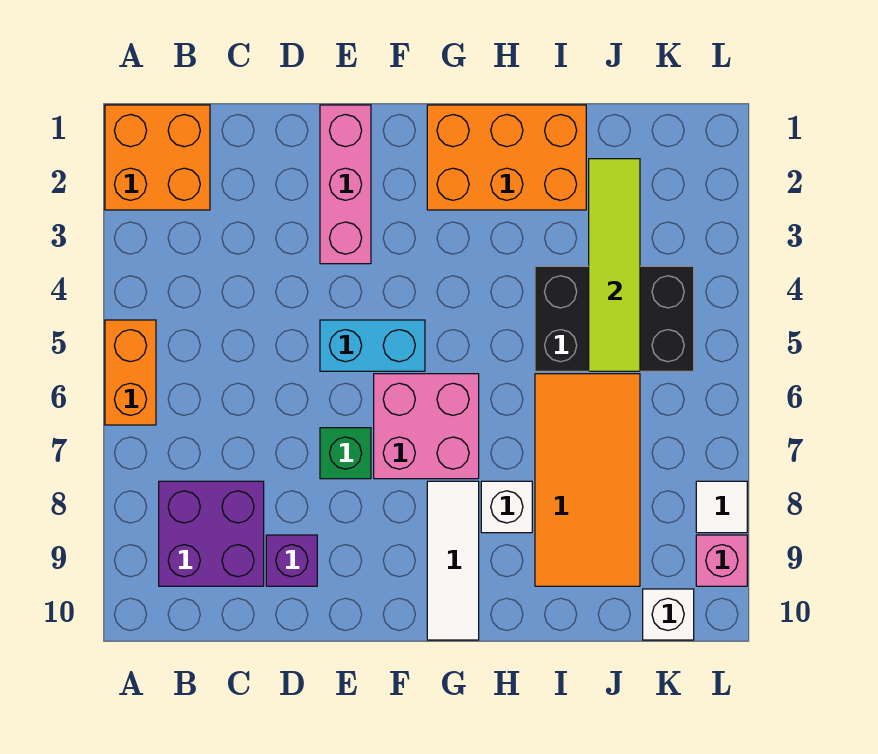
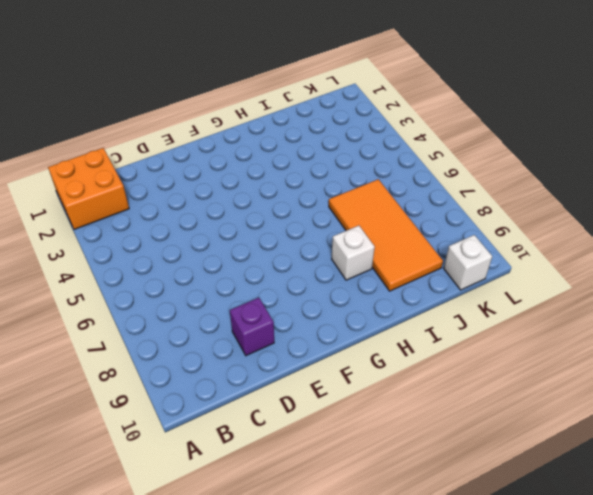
none -> orange 1x2 brick [105,320,156,425]
none -> purple 2x2 brick [159,481,264,586]
none -> pink 1x3 brick [320,105,371,264]

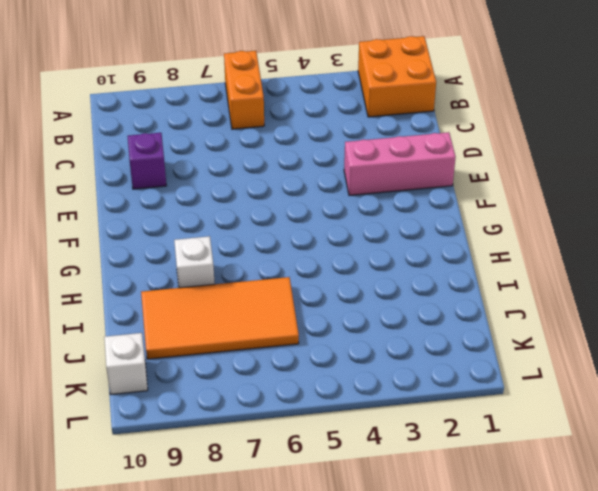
orange 1x2 brick [224,51,264,129] -> orange 1x2 brick turned to [105,320,156,425]
none -> purple 2x2 brick [159,481,264,586]
none -> cyan 1x2 brick [320,320,425,371]
none -> green 1x1 brick [320,428,371,479]

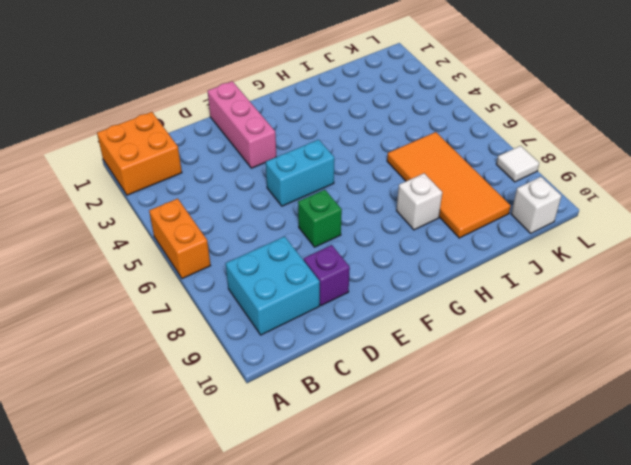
cyan 2x2 brick [226,236,320,335] -> purple 2x2 brick [159,481,264,586]
none -> pink 2x2 brick [374,374,479,479]
none -> orange 2x3 brick [427,105,586,210]
none -> white 1x3 tile [427,481,479,640]

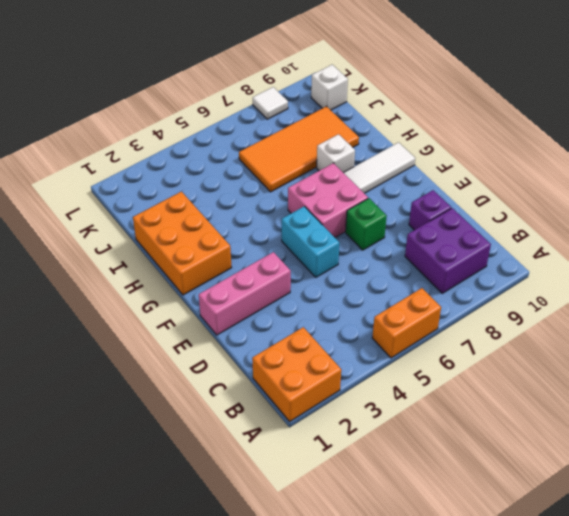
none -> black 2x3 brick [535,266,694,371]
none -> pink 1x1 brick [696,535,747,586]
none -> lime 1x4 tile [589,159,640,371]

